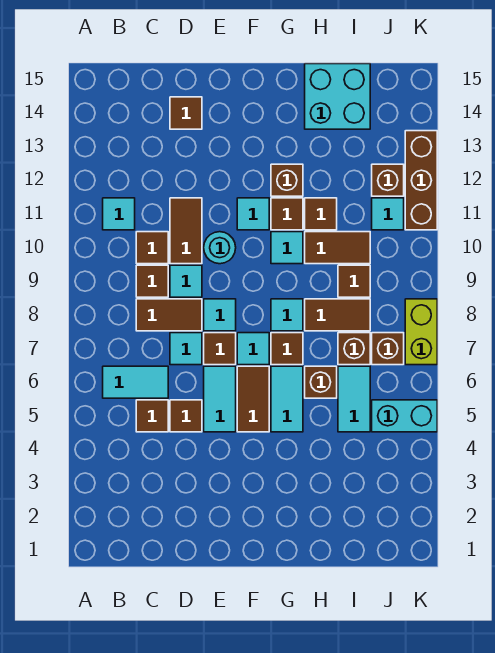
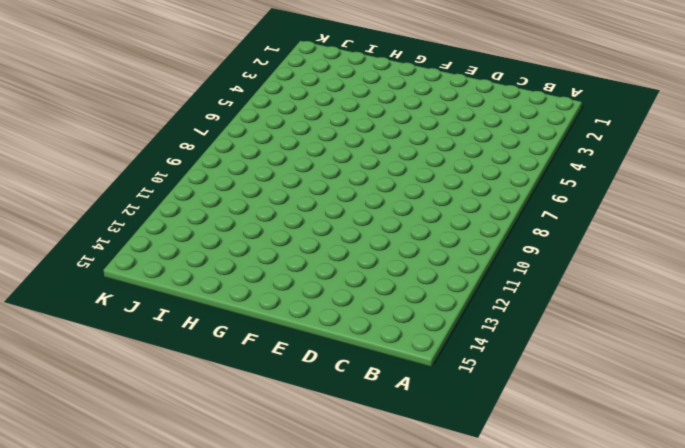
none -> cyan 1x2 tile [103,366,168,398]
none -> cyan 1x1 tile [103,198,135,230]
none -> brown 1x1 tile [136,400,168,432]
none -> brown 1x2 tile [136,299,202,331]

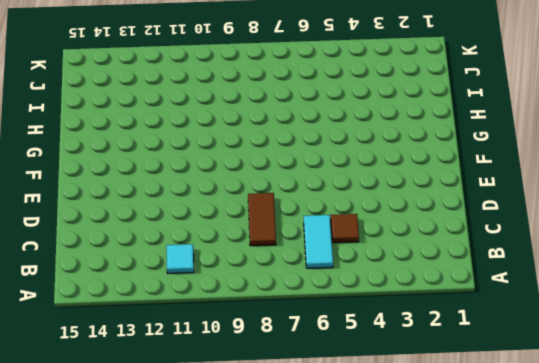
none -> brown 1x1 tile [136,265,168,297]
none -> brown 1x1 tile [136,232,168,264]
none -> brown 1x1 tile [170,400,202,432]
none -> cyan 1x1 tile [170,333,202,365]

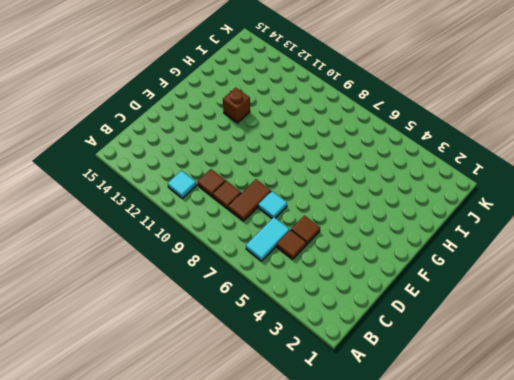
none -> cyan 1x1 tile [170,265,202,297]
none -> brown 1x2 tile [170,198,202,264]
none -> brown 1x1 tile [170,97,202,129]
none -> cyan 1x2 tile [204,366,236,432]

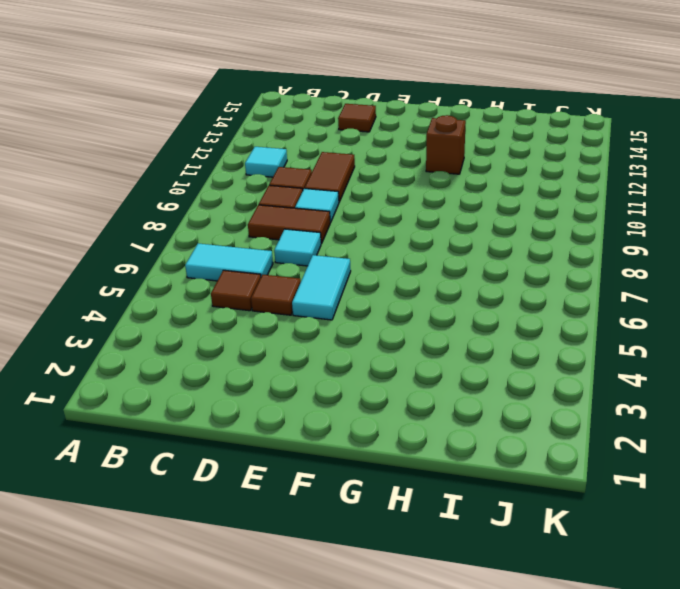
none -> brown 1x1 tile [204,333,236,365]
none -> cyan 1x1 tile [204,299,236,331]
none -> cyan 1x1 round brick [204,232,236,264]
none -> brown 1x2 tile [237,366,269,432]

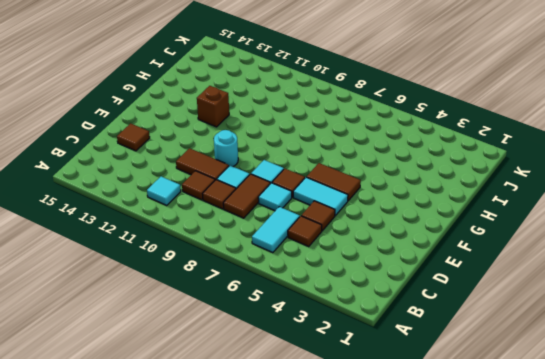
none -> cyan 1x1 tile [237,333,269,365]
none -> cyan 1x1 tile [237,198,269,230]
none -> cyan 1x2 tile [271,366,303,432]
none -> brown 1x1 tile [271,333,303,365]

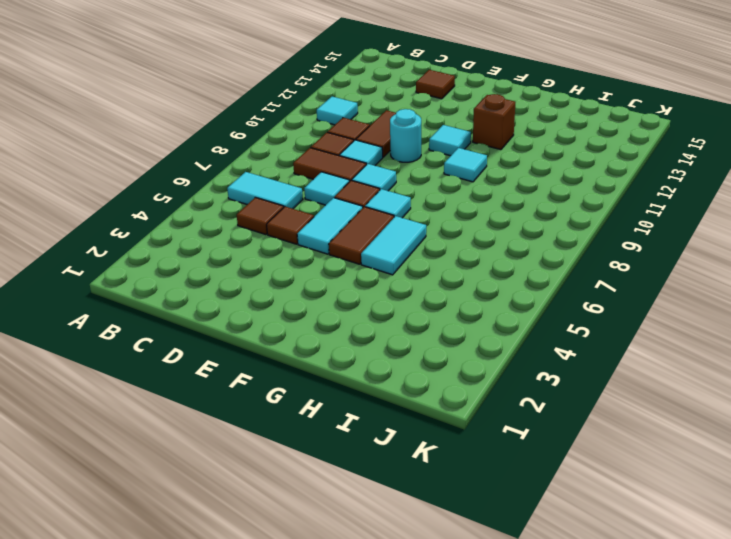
none -> brown 1x1 tile [271,333,303,365]
none -> cyan 1x1 tile [271,299,303,331]
none -> brown 1x1 tile [271,198,303,230]
none -> brown 1x1 brick [305,366,337,398]

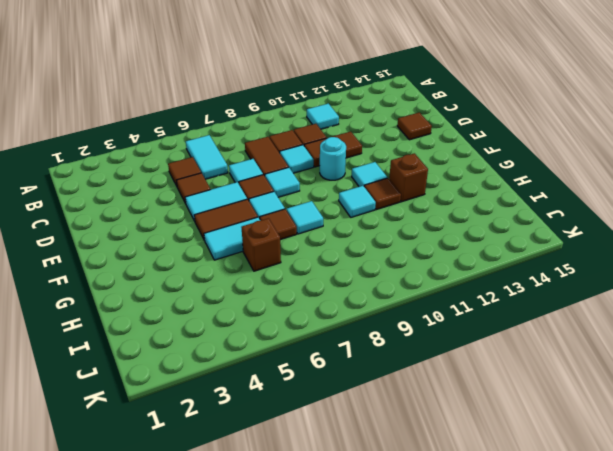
none -> brown 1x2 tile [305,299,370,331]
none -> brown 1x2 tile [305,232,370,264]
none -> brown 1x1 tile [305,198,337,230]
none -> cyan 2x2 brick [305,64,370,129]

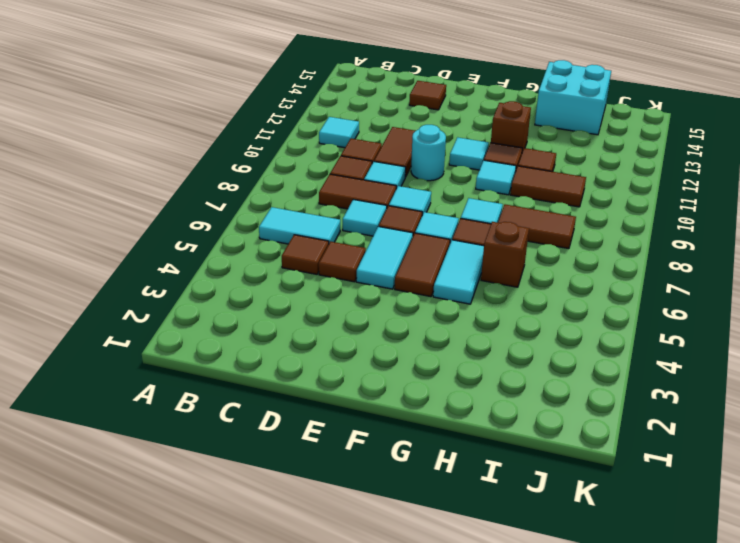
none -> cyan 1x2 tile [338,366,370,432]
none -> brown 1x1 brick [338,333,370,365]
none -> brown 1x1 tile [338,265,370,297]
none -> cyan 1x2 brick [372,400,437,432]

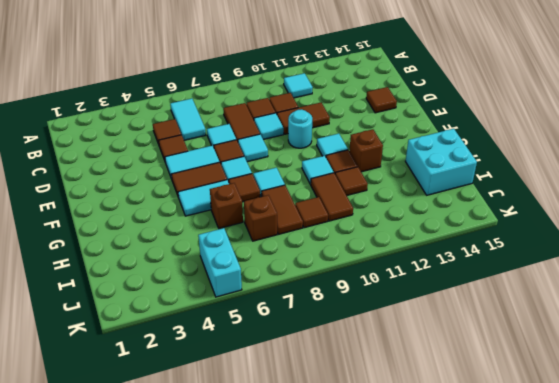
none -> cyan 1x2 tile [338,366,370,432]
none -> brown 1x1 brick [372,333,404,365]
none -> cyan 1x1 tile [372,198,404,230]
none -> brown 1x1 brick [372,164,404,196]

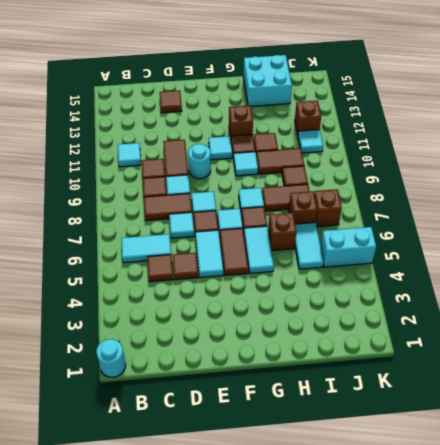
cyan 1x1 round brick [96,339,126,377] -> none
none -> lime 1x2 brick [405,299,437,365]
none -> brown 1x3 brick [405,131,437,230]

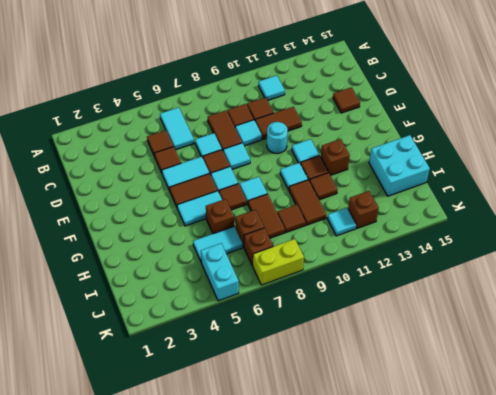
none -> brown 1x3 brick [405,131,437,230]

